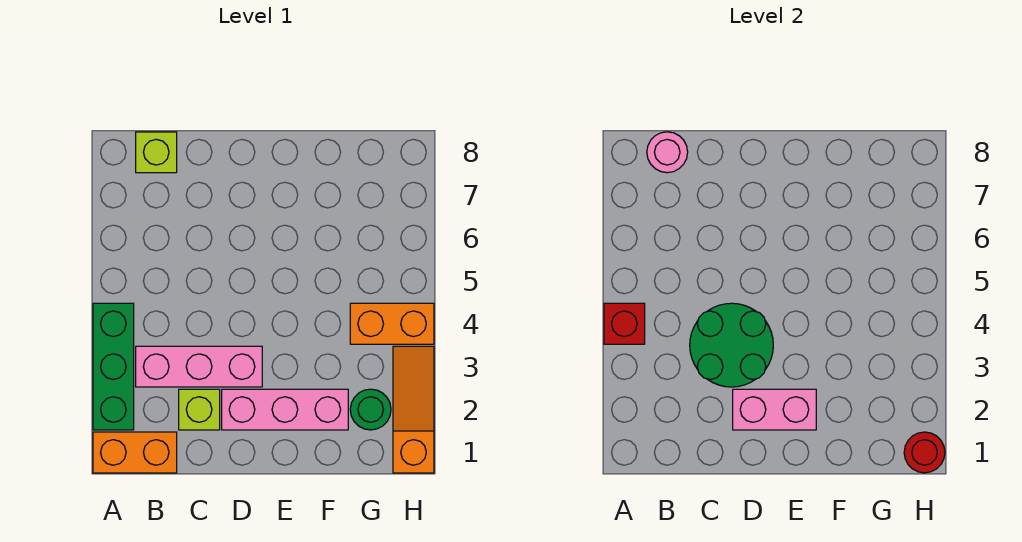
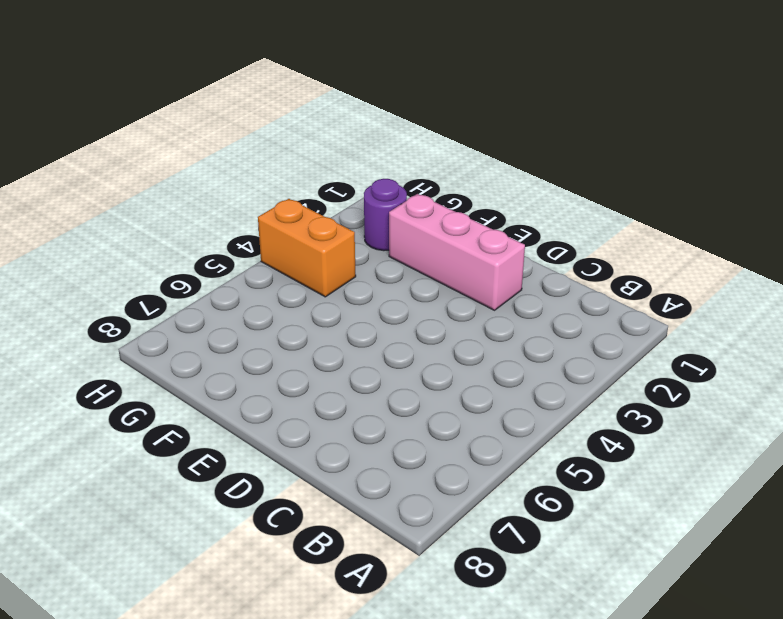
purple 1x1 round brick [364,179,407,251] -> green 1x1 round brick [350,389,391,430]
none -> orange 1x2 brick [93,432,177,473]
none -> green 1x3 brick [93,303,134,430]
none -> pink 1x3 brick [136,346,262,387]

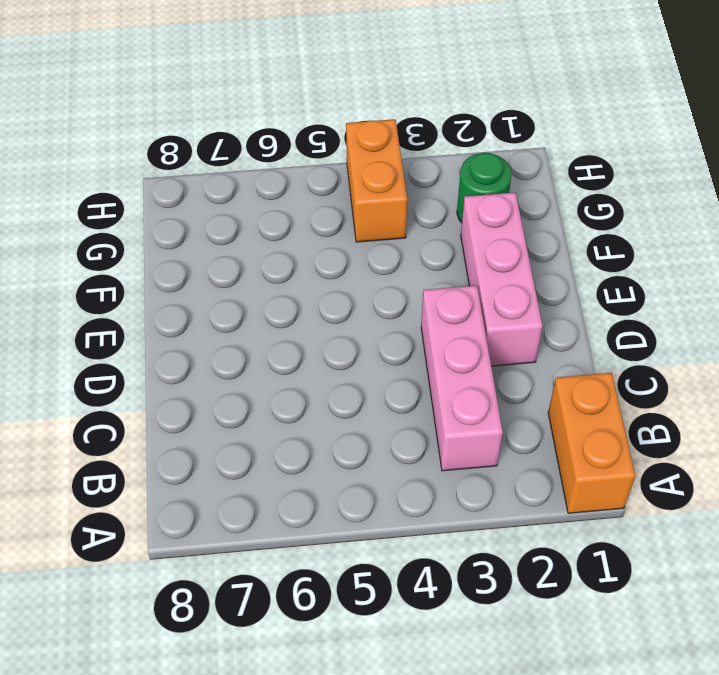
none -> green 1x3 brick [93,303,134,430]
none -> lime 1x1 brick [136,132,177,173]
none -> lime 1x1 brick [179,389,220,430]

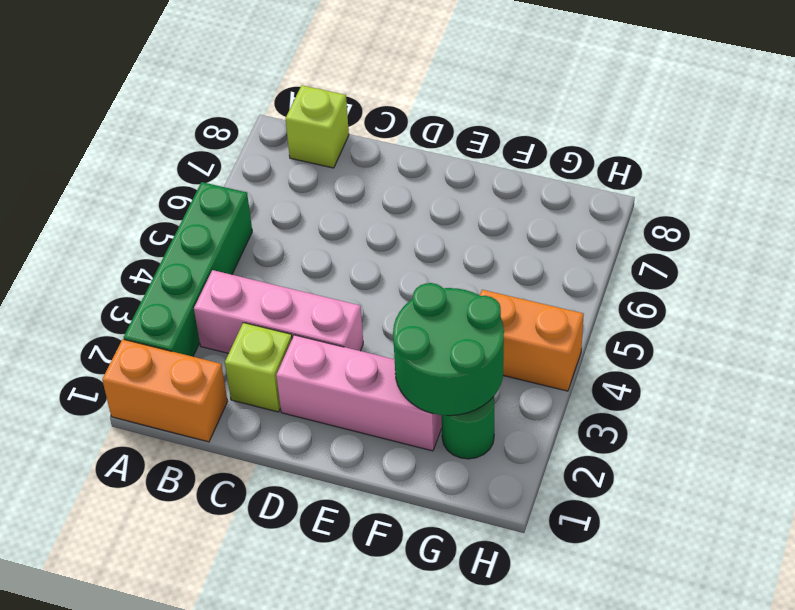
green 1x4 brick [124,182,252,357] -> green 1x3 brick [93,303,134,430]
green 2x2 round brick [393,283,504,416] -> green 2x2 round brick moved to [690,303,773,387]
none -> orange 1x3 slope [393,346,434,473]
none -> red 1x1 brick [604,303,645,344]
none -> pink 1x1 round brick [647,132,688,173]

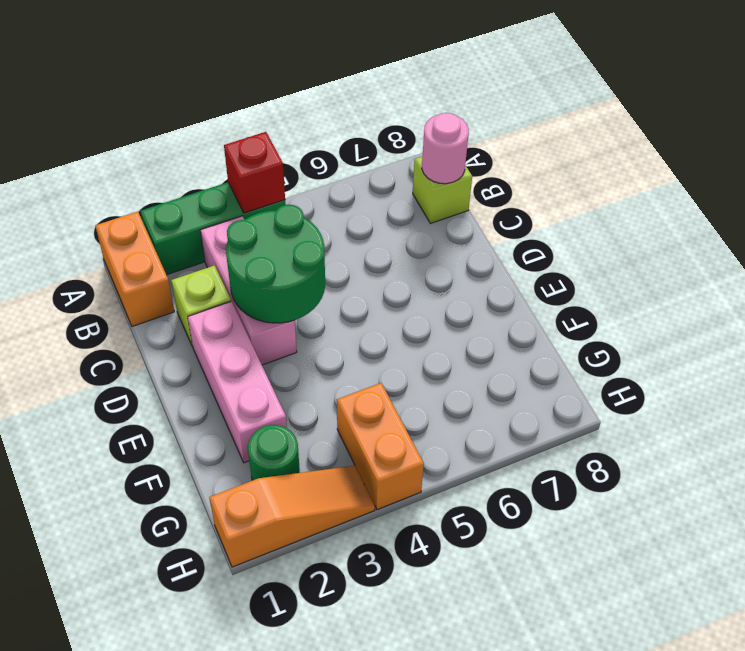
none -> pink 1x2 brick [733,389,816,430]
none -> red 1x1 round brick [904,432,945,473]

